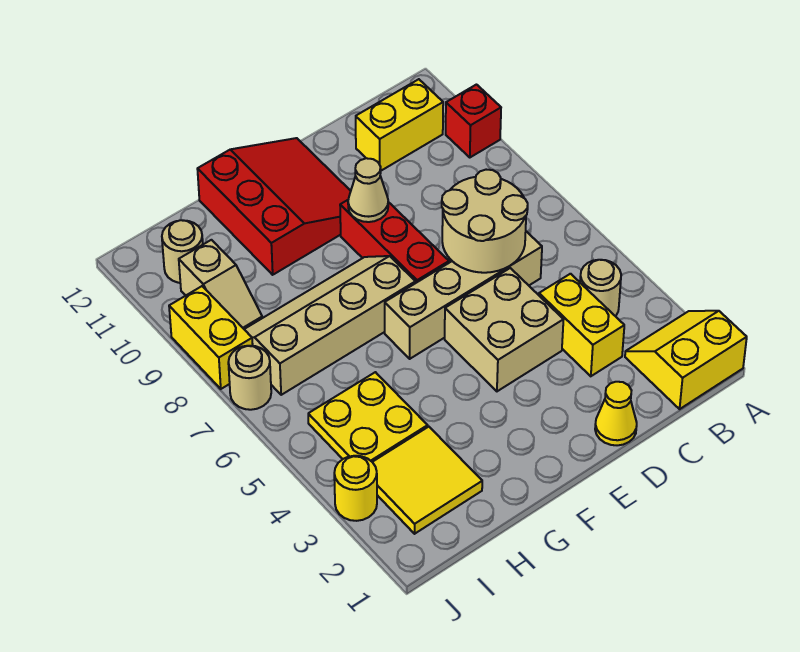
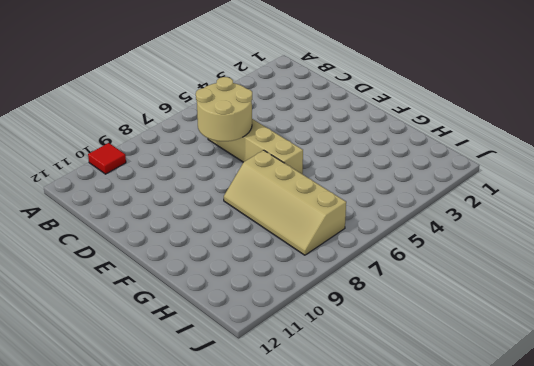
red 1x1 tile [88,143,126,174] -> red 1x1 brick [446,85,501,157]
none -> yellow 2x2 slope [625,311,747,409]
none -> tan 1x1 round brick [580,260,621,316]
none -> yellow 1x2 brick [356,79,443,171]

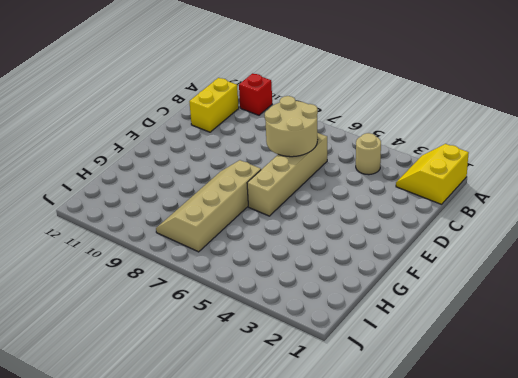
none -> yellow 1x2 brick [539,274,624,376]
none -> yellow 1x1 cone [595,382,637,445]
none -> tan 2x2 brick [445,268,564,391]

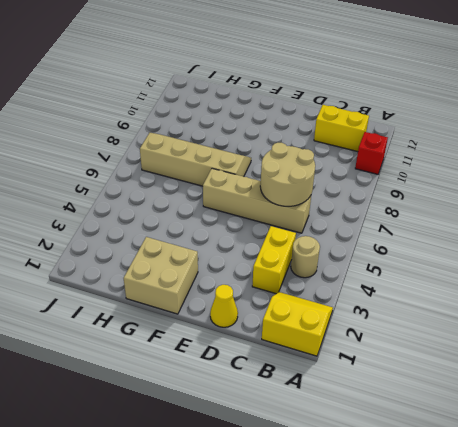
tan 2x2 brick [124,237,198,314] -> tan 2x2 brick moved to [445,268,564,391]
none -> red 1x3 brick [340,200,449,283]
none -> red 3x3 slope [197,138,351,275]
none -> yellow 2x2 tile [373,427,482,534]

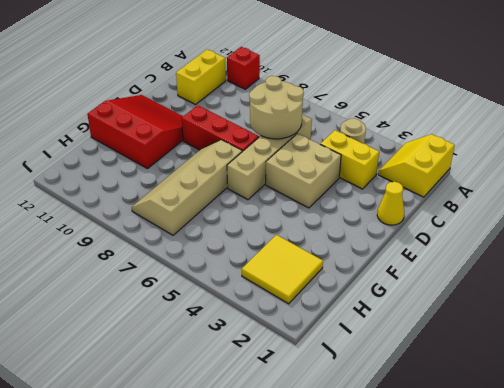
none -> yellow 2x2 plate [308,372,428,462]
none -> tan 1x2 slope [179,240,262,329]
none -> tan 1x1 round brick [162,220,203,283]

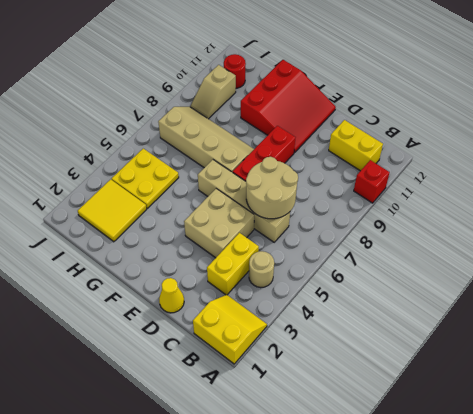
red 1x1 round brick [224,54,246,88] -> tan 1x1 round brick [162,220,203,283]
none -> yellow 1x1 round brick [334,456,377,521]
none -> tan 1x1 round brick [228,346,271,410]
none -> yellow 1x2 brick [169,286,253,389]

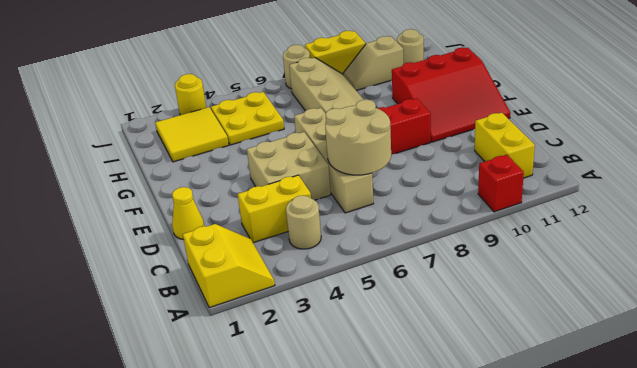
none -> tan 1x1 cone [348,158,388,222]

